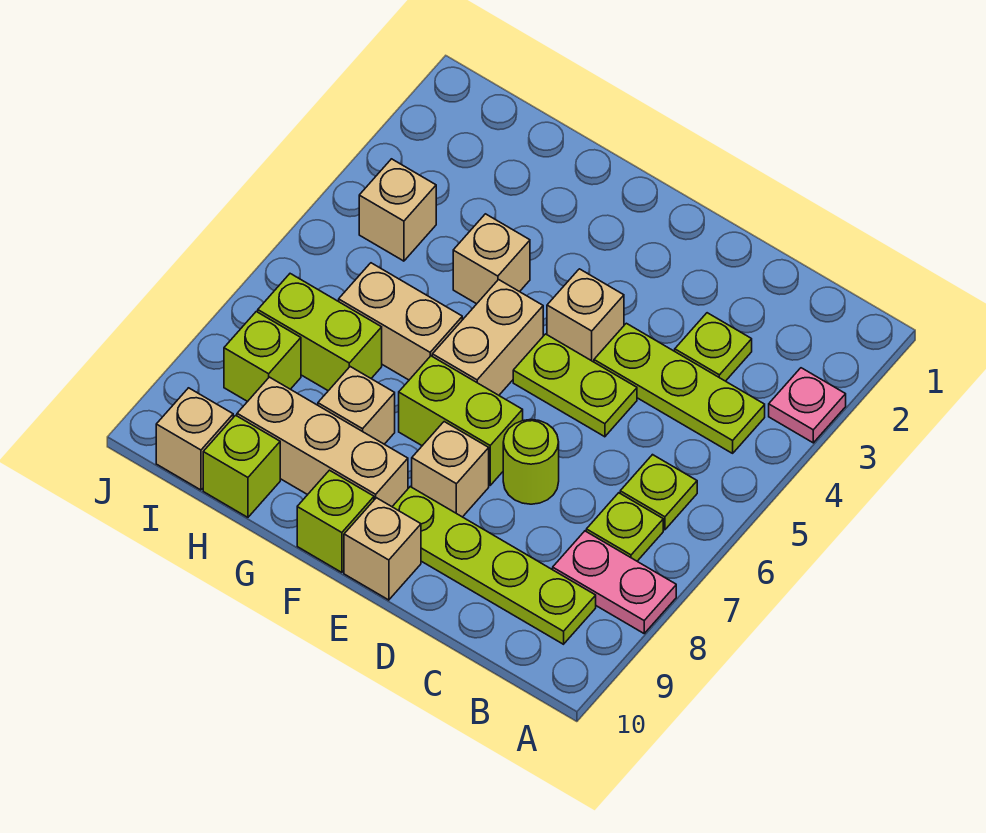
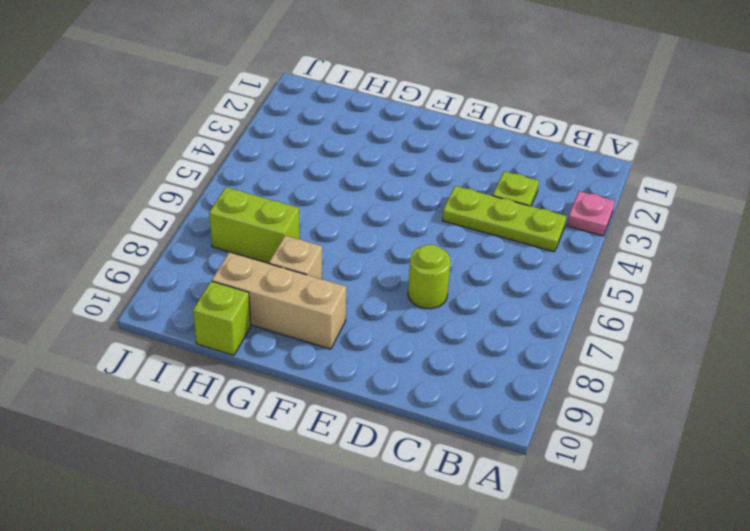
none -> pink 1x2 plate [553,531,676,633]
none -> lime 1x1 plate [620,455,697,530]
none -> lime 1x1 plate [586,493,663,561]

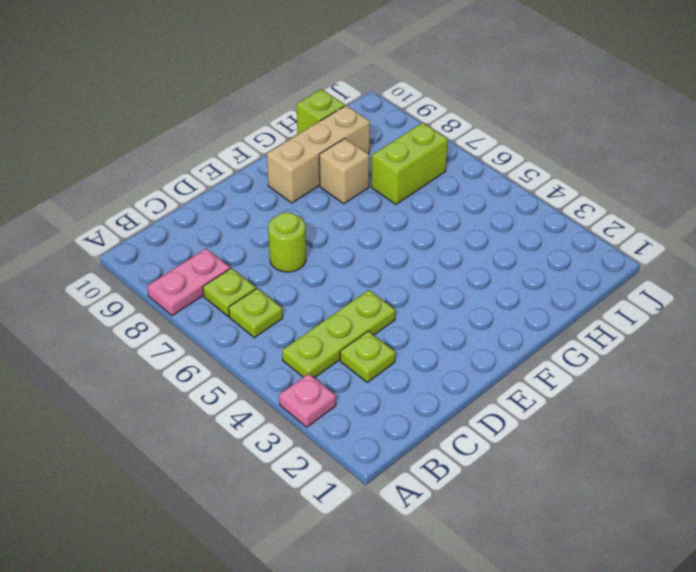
none -> lime 1x4 plate [392,487,596,644]
none -> lime 1x2 plate [513,334,637,437]
none -> tan 1x1 brick [547,269,624,362]

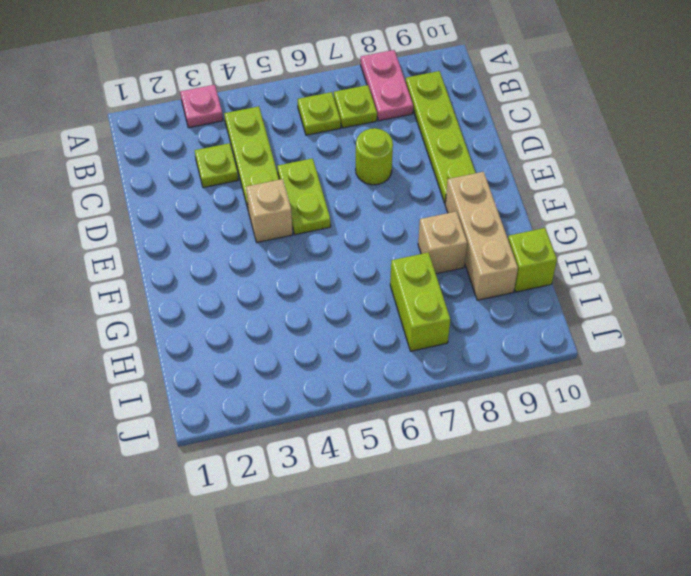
none -> lime 1x2 brick [399,356,523,485]
none -> tan 1x1 brick [412,422,489,517]
none -> tan 1x1 brick [344,498,421,600]

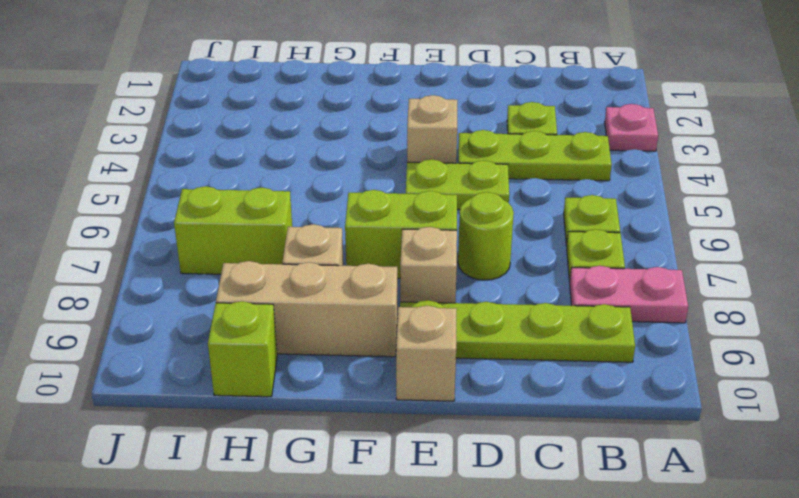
none -> tan 1x2 brick [432,280,543,395]
none -> lime 1x1 brick [297,470,374,572]
none -> tan 1x1 brick [453,214,530,304]

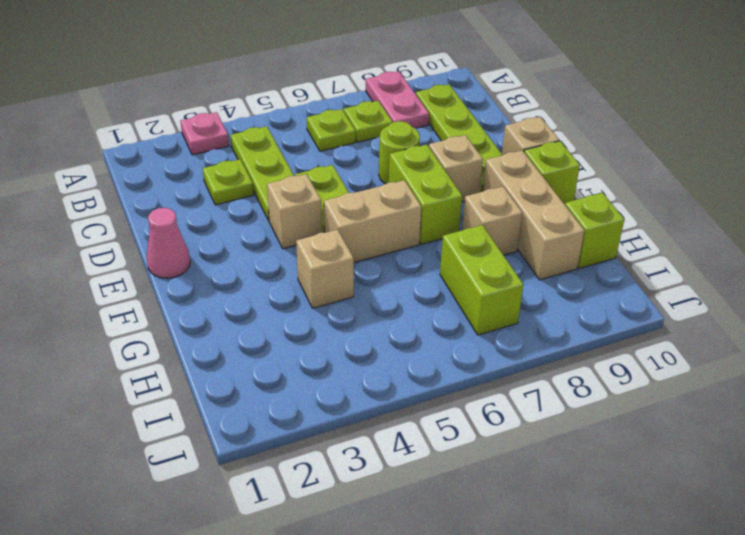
pink 1x1 cone [147,208,190,278] -> none
none -> tan 1x2 brick [339,263,462,380]
none -> tan 1x1 brick [359,159,436,261]
none -> lime 1x1 brick [224,312,301,402]

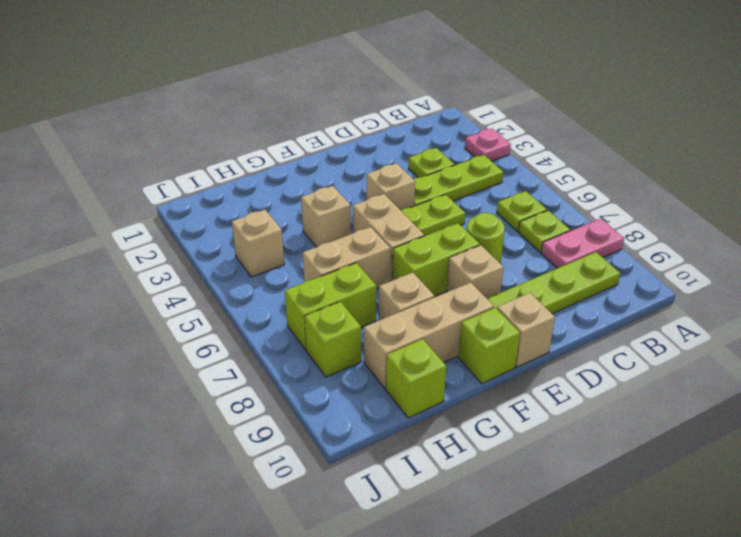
none -> tan 1x1 brick [156,388,233,490]

